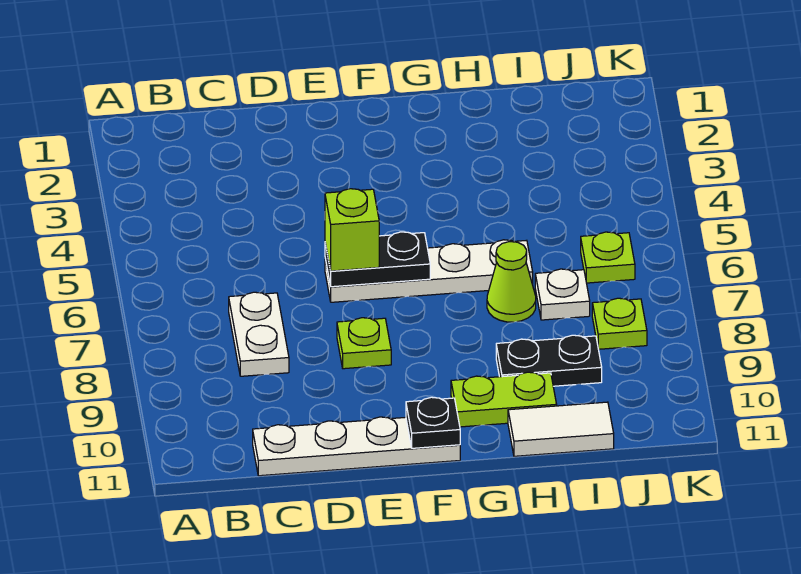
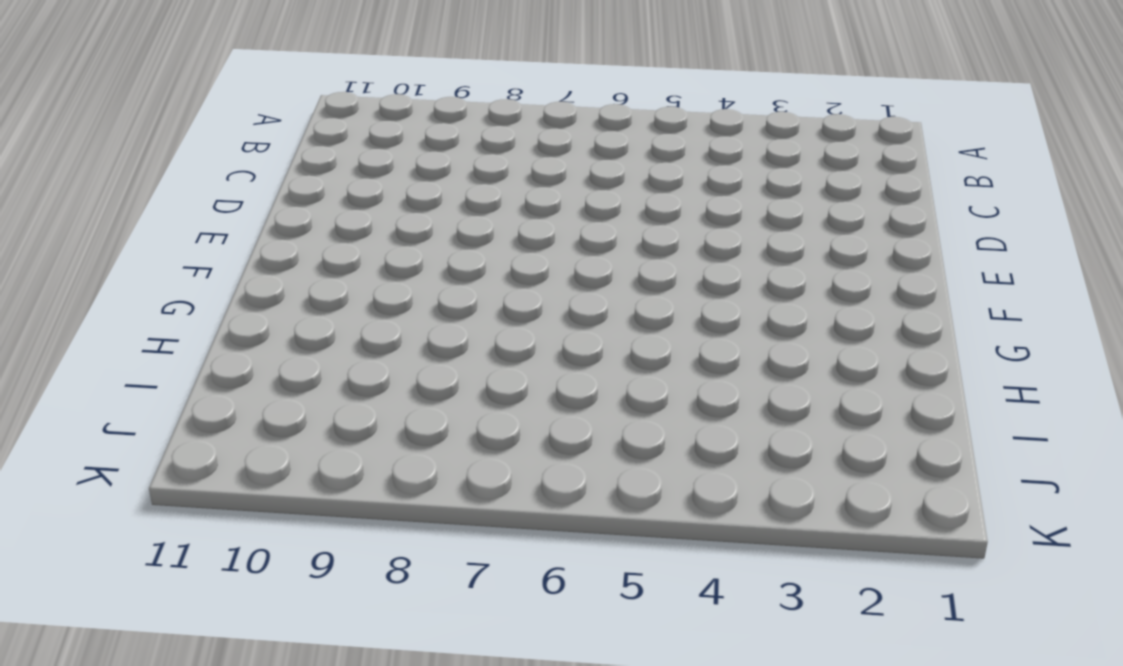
none -> white 1x2 plate [229,292,289,376]
none -> white 1x4 plate [253,417,460,476]
none -> white 1x4 plate [325,240,533,302]

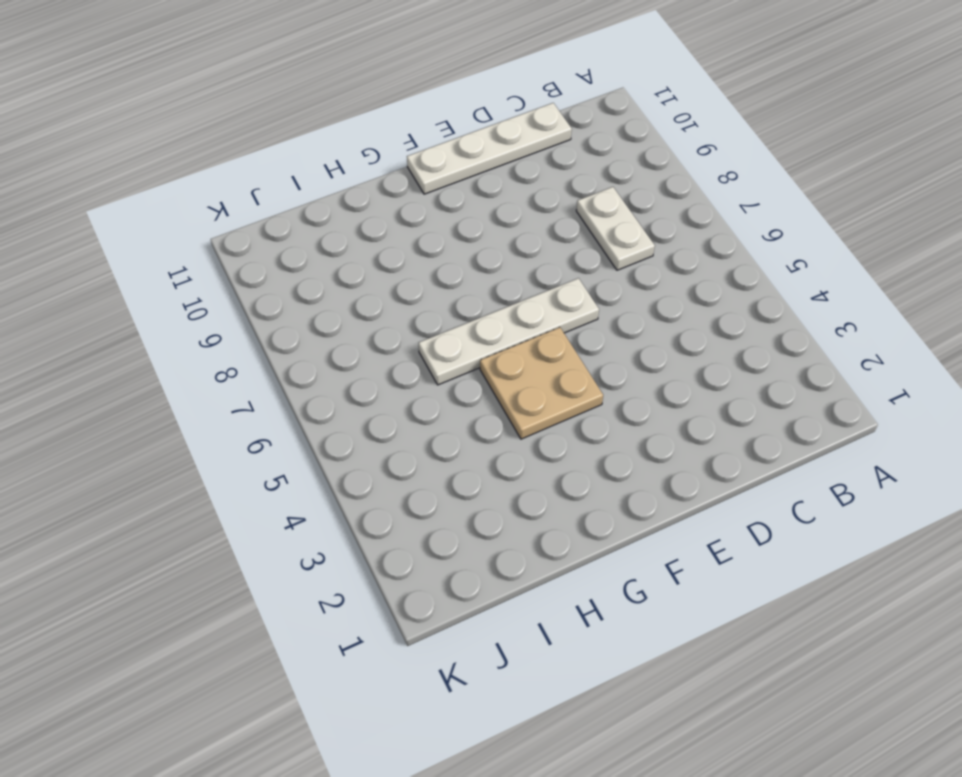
tan 2x2 plate [480,327,603,439] -> none
none -> lime 1x1 plate [337,318,391,369]
none -> lime 1x2 plate [451,372,557,427]
none -> lime 1x1 cone [487,242,536,322]

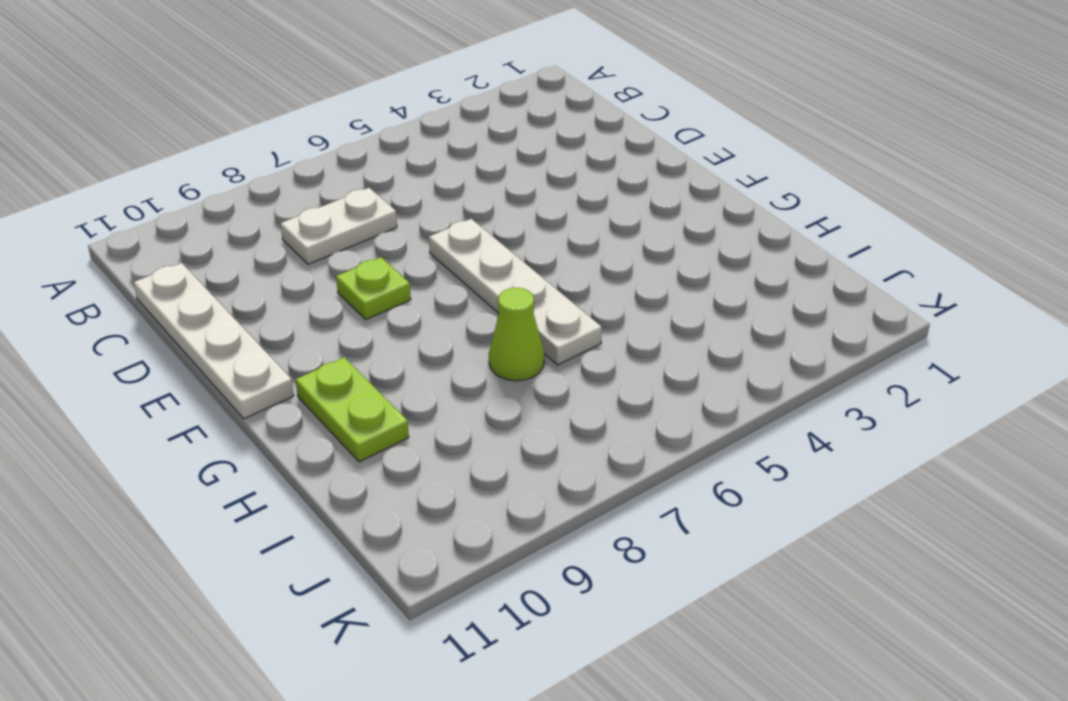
none -> black 1x2 plate [496,335,602,386]
none -> white 1x2 tile [508,402,614,456]
none -> white 1x1 plate [535,269,590,320]

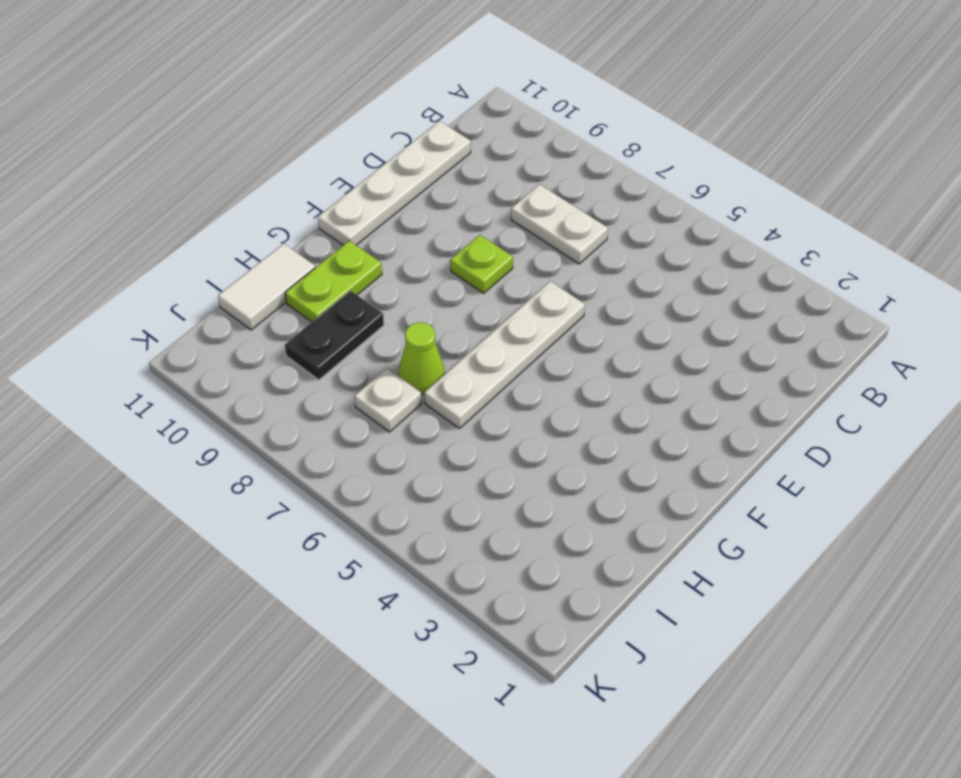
none -> lime 1x1 plate [581,232,635,283]
none -> lime 1x1 plate [592,298,647,349]
none -> black 1x2 plate [325,232,430,287]

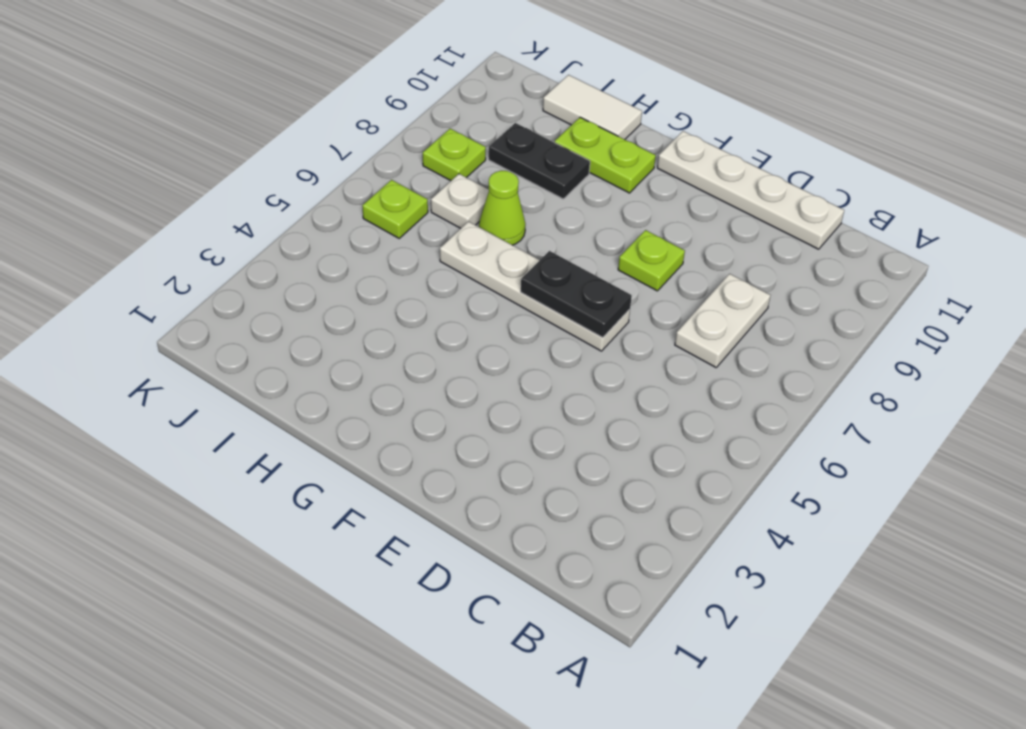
none -> black 1x1 plate [406,397,460,448]
none -> lime 1x1 brick [325,189,379,271]

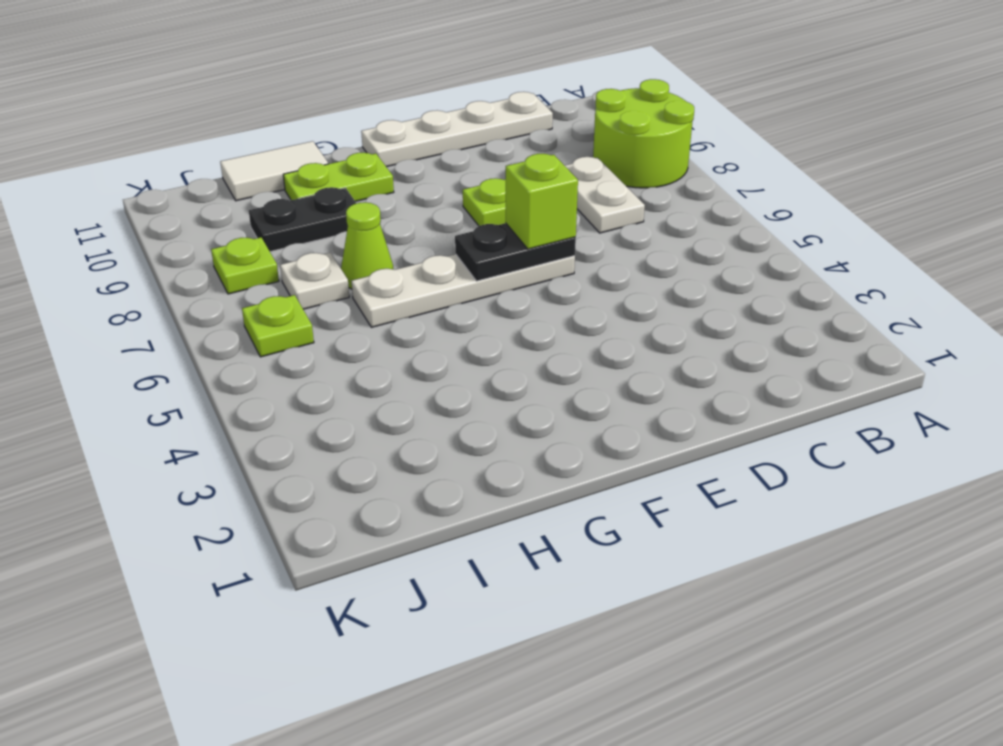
lime 2x2 round brick [593,79,694,188] -> none
none -> black 1x1 plate [406,397,460,448]

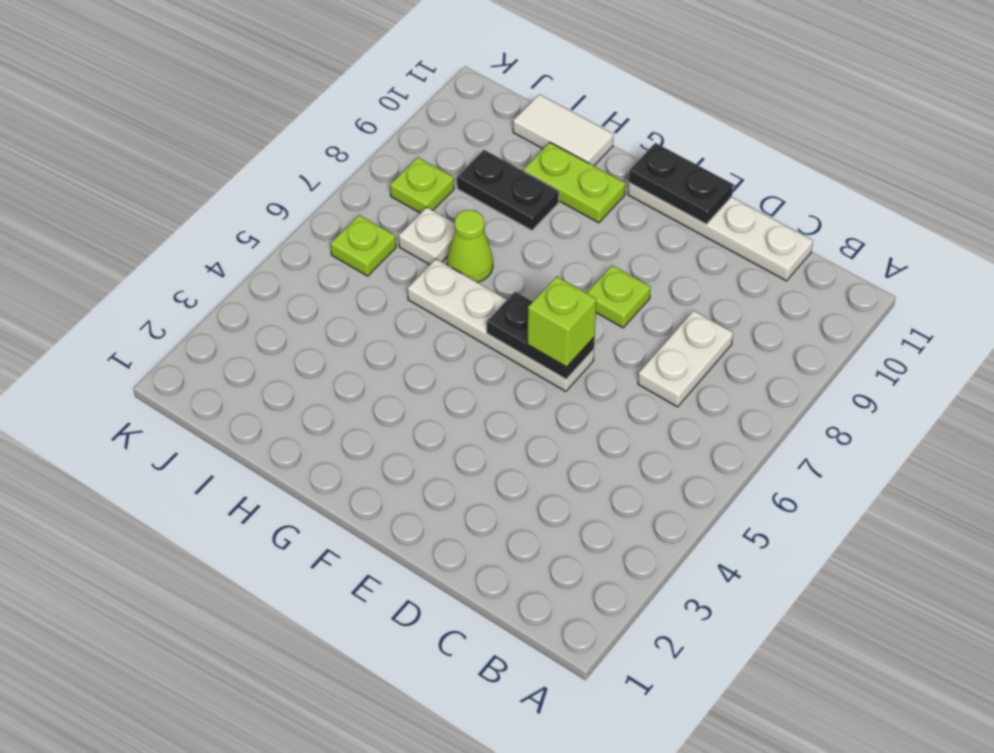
black 1x2 plate [629,143,733,224] -> black 1x1 plate [406,397,460,448]

